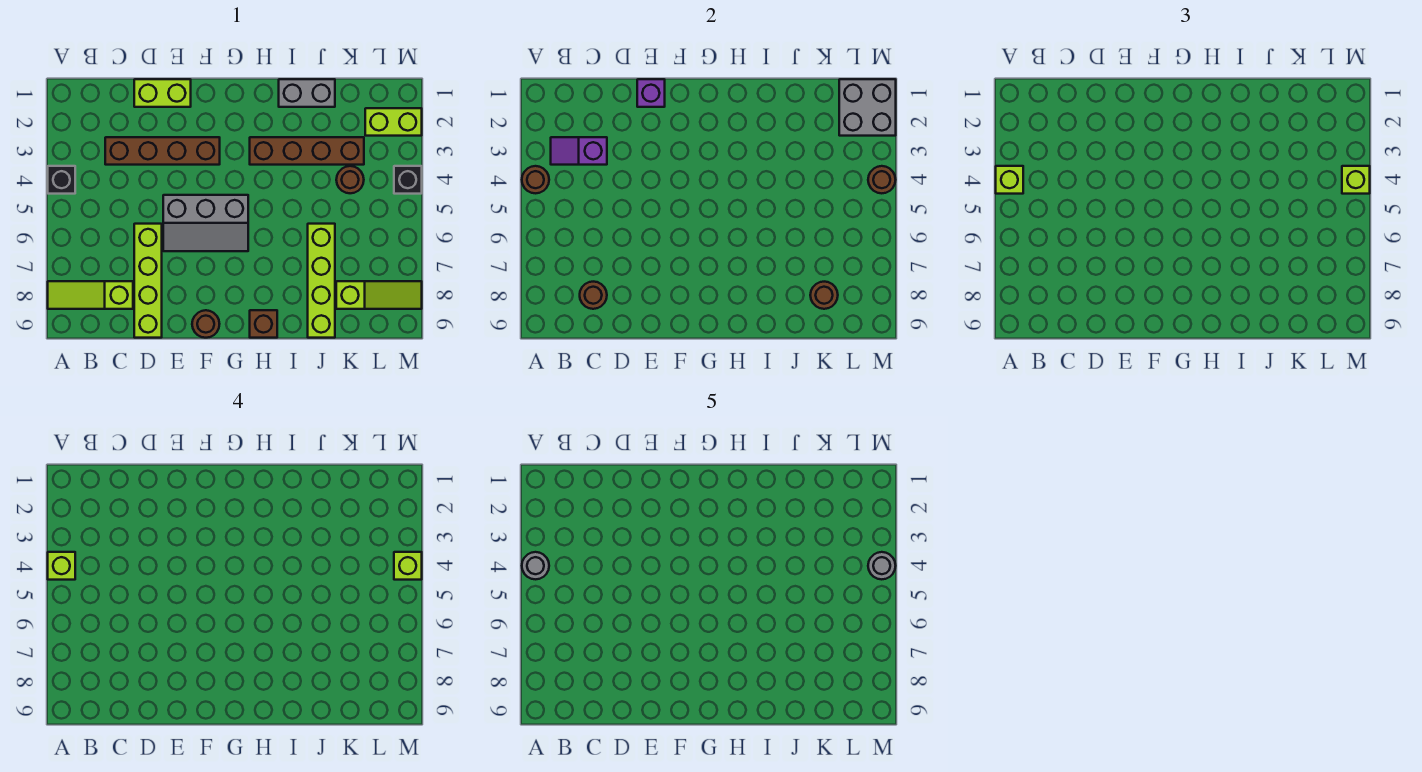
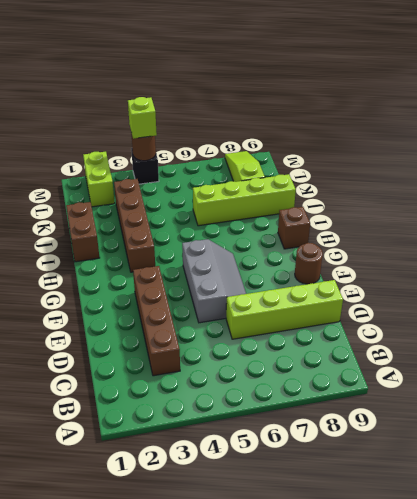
brown 1x2 brick [66,202,100,262] -> grey 1x2 brick [279,79,335,107]
none -> black 1x1 brick [48,166,75,194]
none -> lime 1x3 slope [48,281,133,309]
none -> lime 1x2 brick [134,79,191,107]

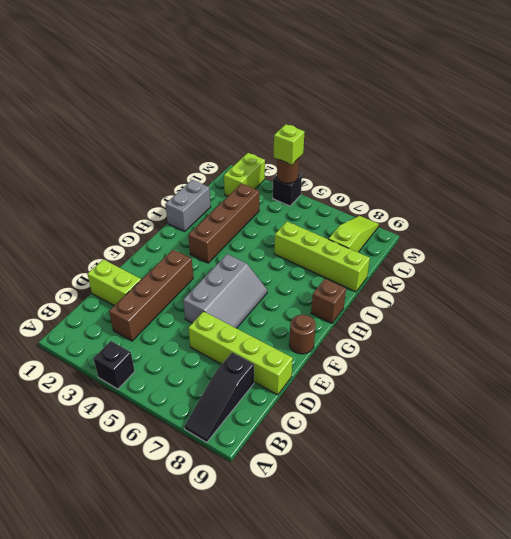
black 1x3 slope [184,353,254,442] -> lime 1x3 slope [48,281,133,309]
lime 1x2 brick [87,259,141,306] -> lime 1x2 brick turned to [134,79,191,107]
none -> brown 1x1 round brick [336,166,364,193]
none -> brown 1x1 round brick [522,166,549,193]
none -> purple 1x2 slope [551,137,607,165]

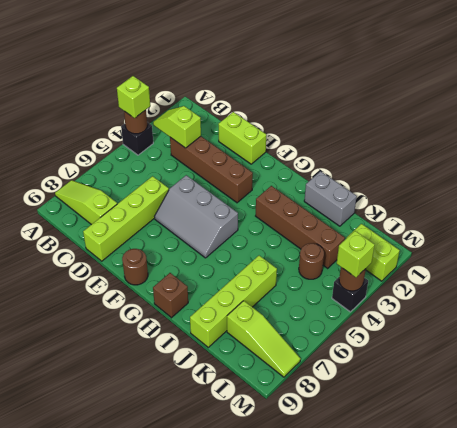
lime 1x2 slope [153,106,201,148] -> purple 1x2 slope [551,137,607,165]
none -> brown 1x1 round brick [580,282,607,309]
none -> purple 1x1 brick [637,79,665,107]
none -> brown 1x1 round brick [810,282,838,309]

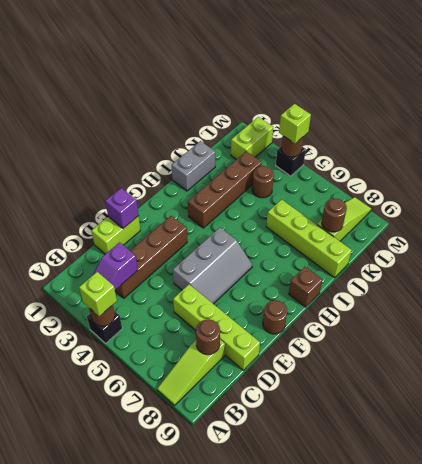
none -> grey 2x2 brick [839,79,896,136]
none -> lime 1x1 brick [48,552,75,580]
none -> lime 1x1 brick [394,552,422,580]

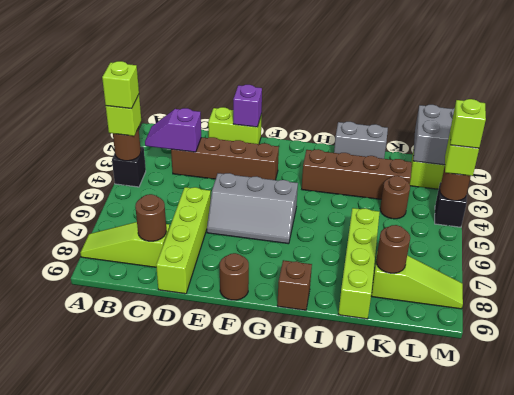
none -> grey 1x1 round brick [522,552,549,579]
none -> grey 1x1 round brick [868,552,896,579]

